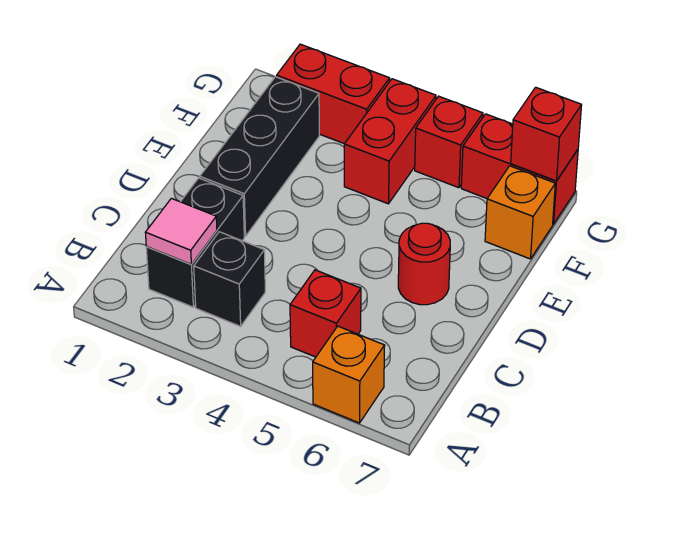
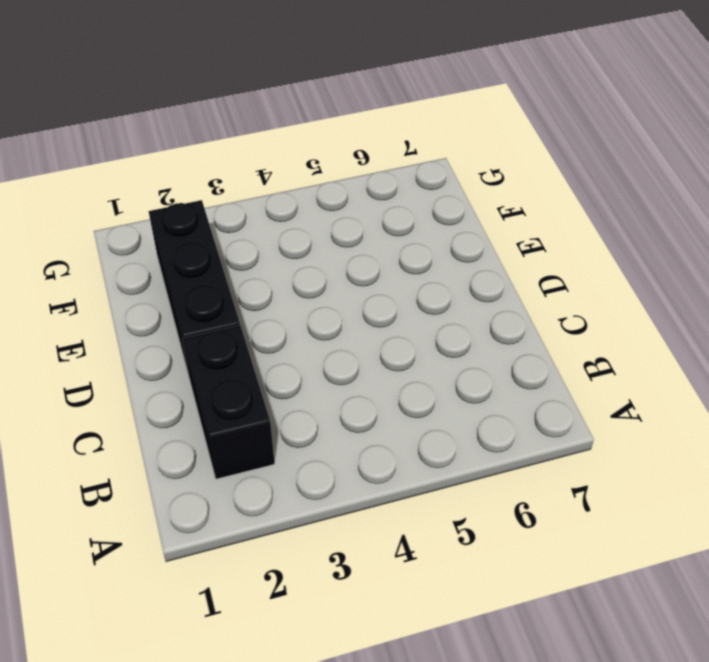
none -> orange 1x1 brick [313,326,385,423]
none -> black 1x1 brick [194,232,265,326]
none -> red 1x1 brick [290,270,361,357]

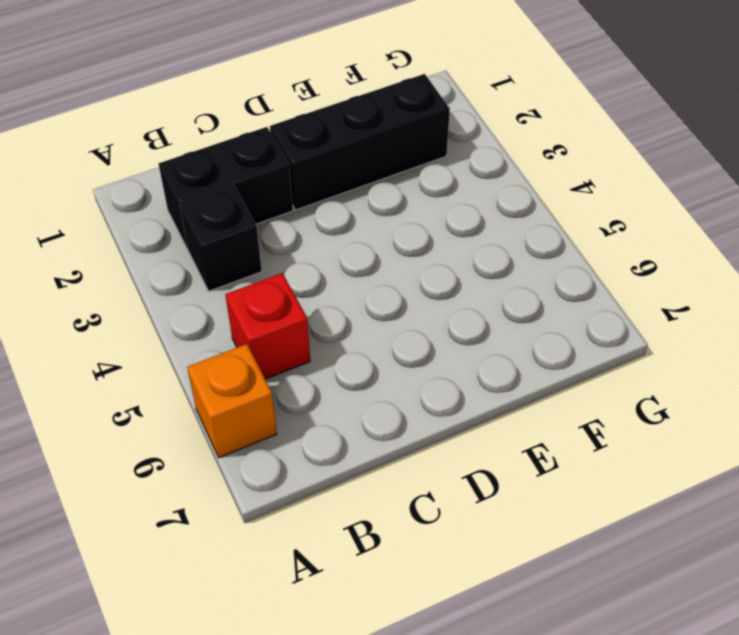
none -> red 1x1 round brick [398,223,450,305]
none -> red 1x2 brick [344,79,436,204]
none -> orange 1x1 brick [485,166,555,259]

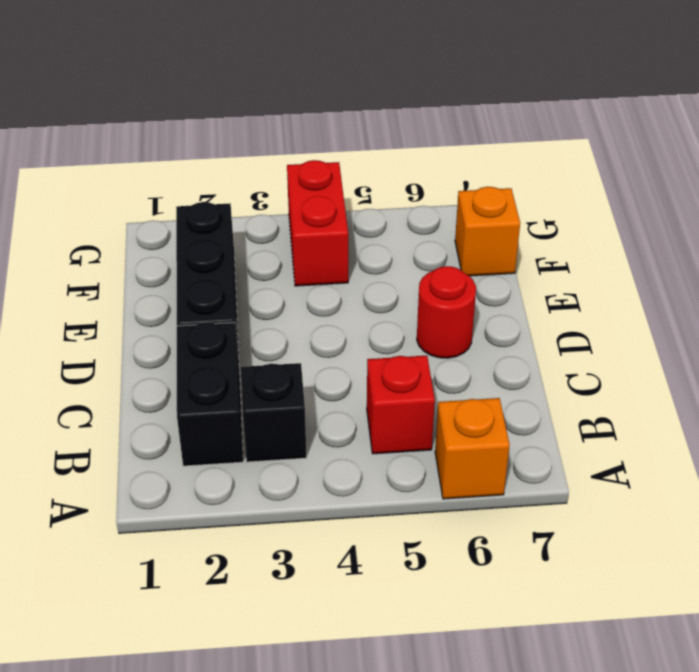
none -> red 1x2 brick [277,44,390,144]
none -> red 1x1 brick [415,96,483,188]
none -> red 1x2 brick [461,114,578,224]

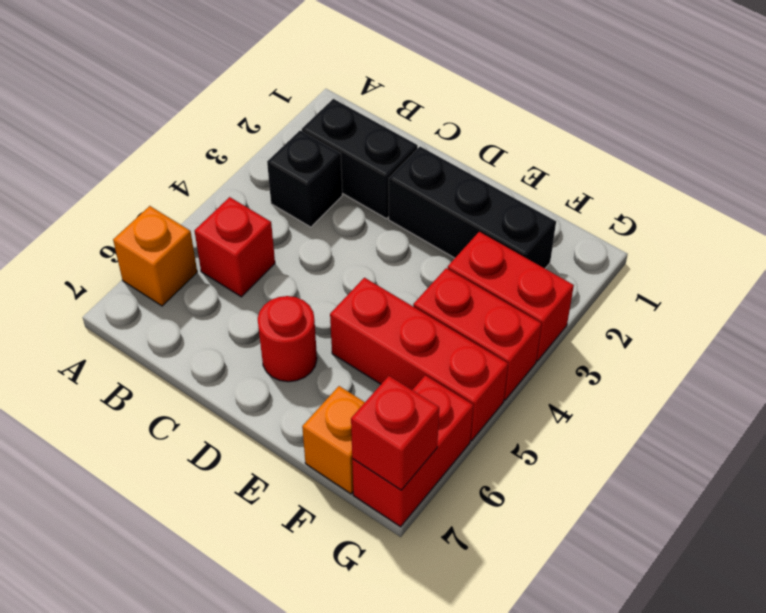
red 1x3 brick [330,278,508,441] -> red 1x1 brick [415,96,483,188]
red 1x2 brick [448,232,574,361] -> red 1x2 brick turned to [277,44,390,144]
none -> pink 1x1 tile [145,198,217,264]

